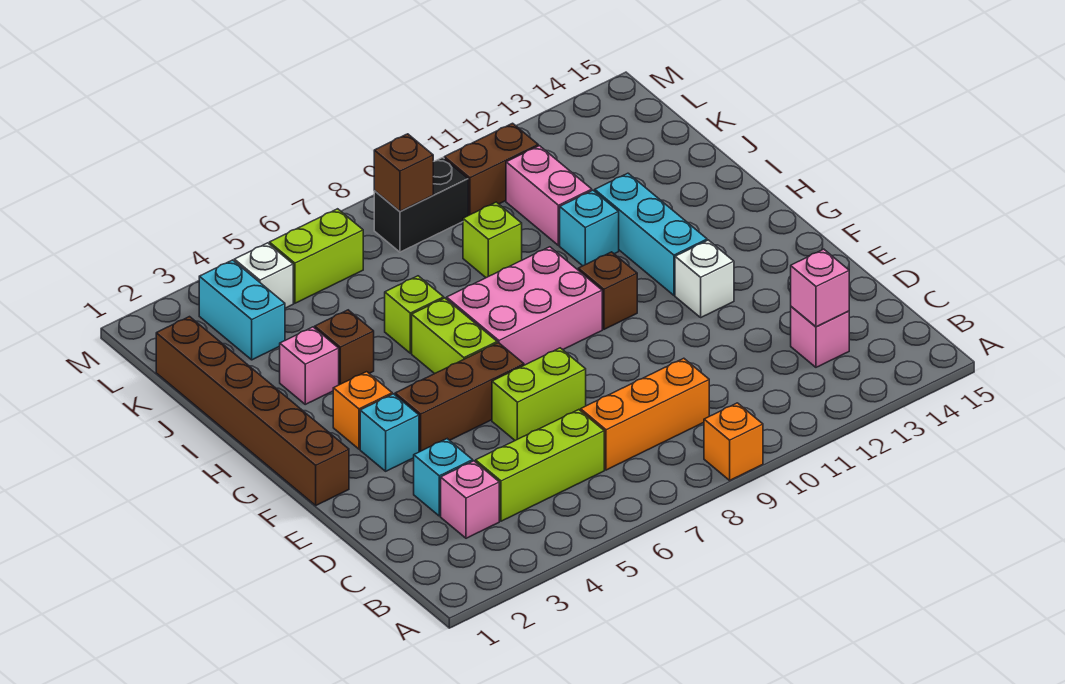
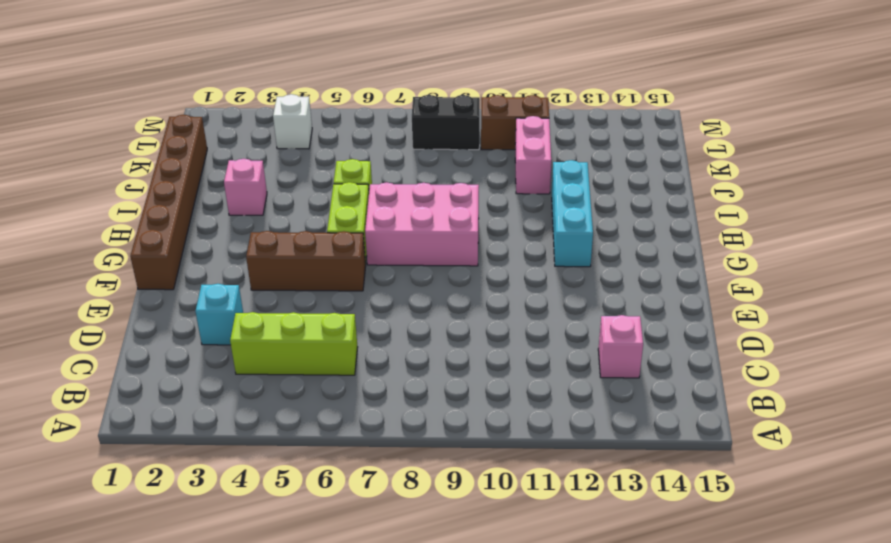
none -> orange 1x1 brick [704,403,763,480]
none -> pink 1x1 brick [441,461,499,538]
none -> orange 1x3 brick [581,358,709,470]

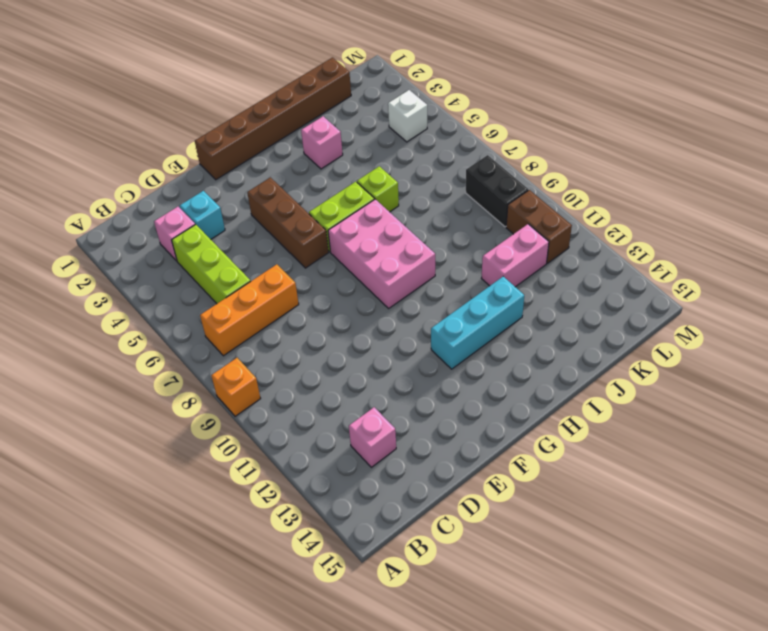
orange 1x3 brick [200,264,299,356] -> orange 1x3 brick turned to [581,358,709,470]
none -> lime 1x2 brick [492,348,586,440]
none -> cyan 1x1 brick [360,394,419,471]
none -> white 1x1 brick [675,240,734,317]

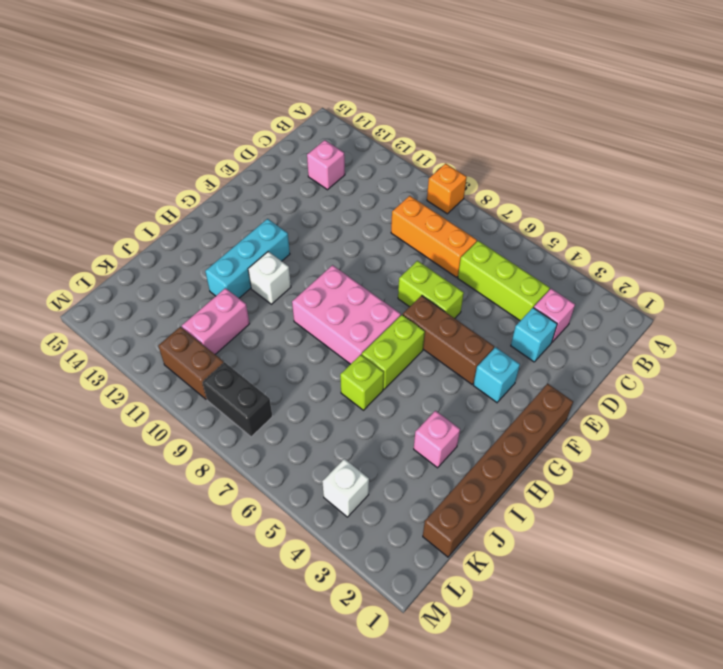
white 1x1 brick [248,252,291,304] -> white 1x1 brick moved to [675,240,734,317]
none -> orange 1x1 brick [333,372,392,449]
none -> brown 1x1 brick [578,252,637,329]
none -> brown 1x1 brick [315,310,374,385]

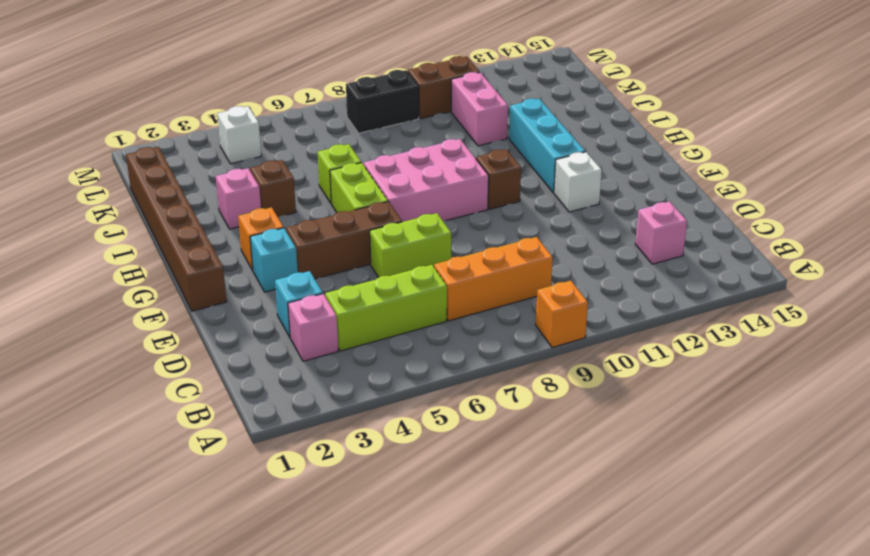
none -> cyan 1x1 brick [560,190,619,266]
none -> lime 1x1 brick [463,202,522,278]
none -> cyan 1x2 brick [199,260,285,360]

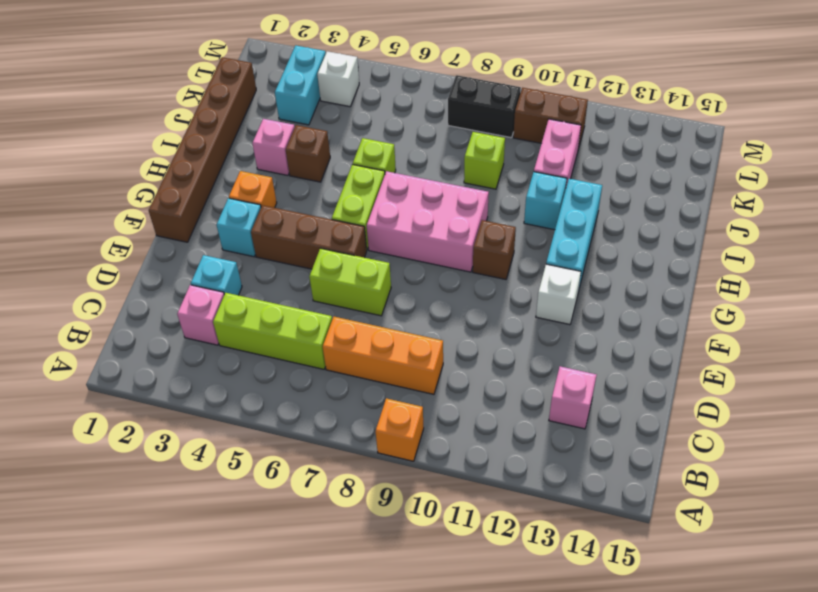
none -> lime 1x2 brick [269,209,363,303]
none -> pink 1x1 brick [791,249,849,327]
none -> brown 1x1 brick [374,134,433,211]

